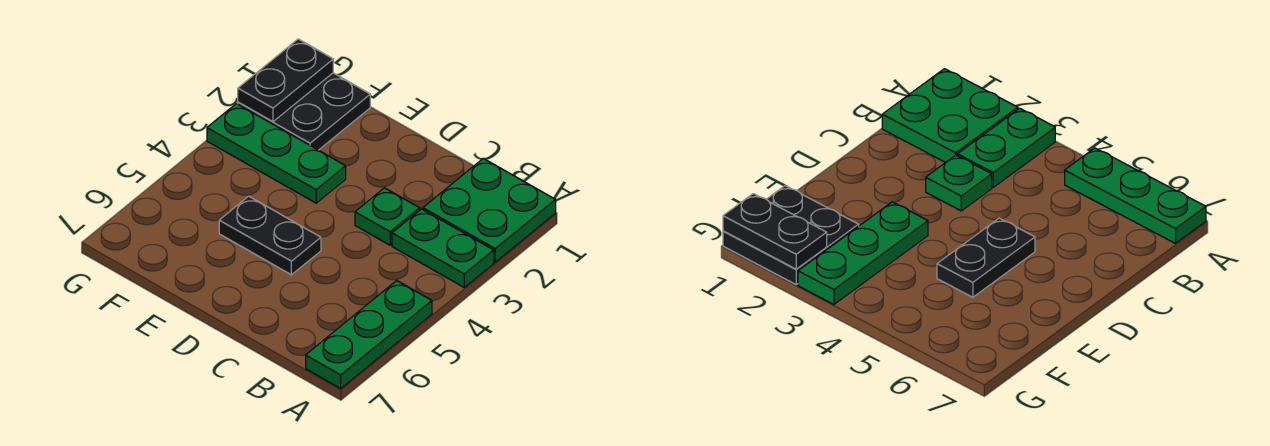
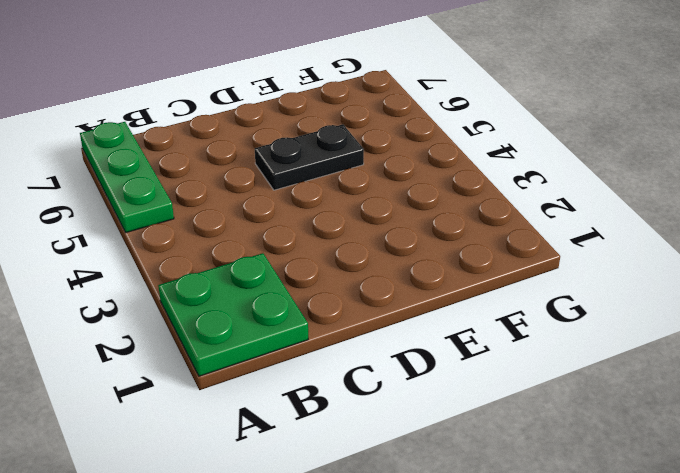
none -> green 1x2 plate [392,209,494,287]
none -> green 1x1 plate [355,188,420,245]

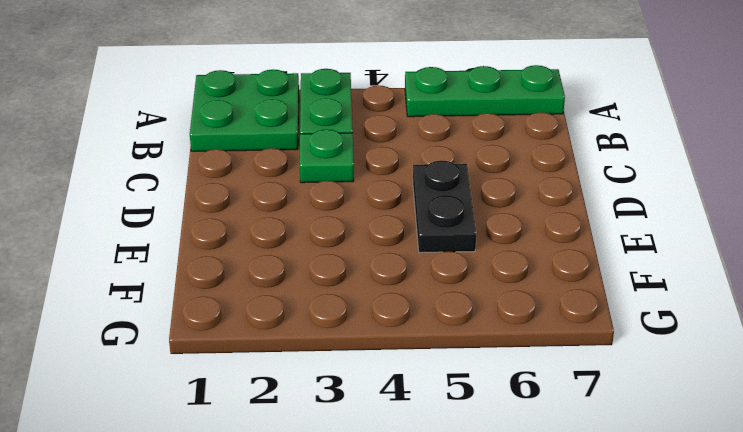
none -> green 1x3 plate [207,104,346,203]
none -> black 2x2 plate [238,73,370,150]

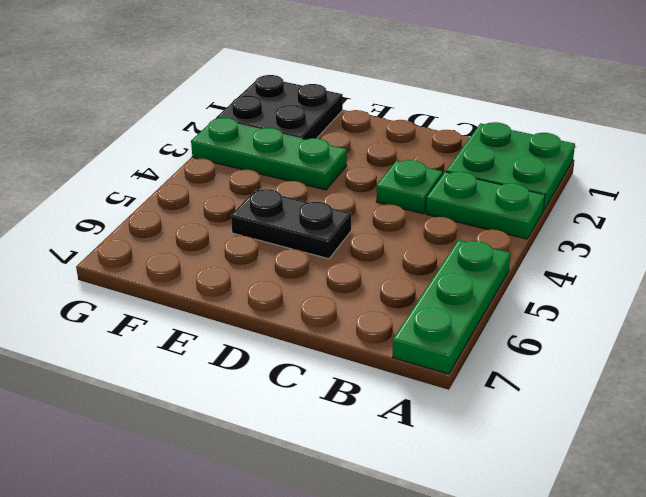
none -> black 1x2 plate [238,39,333,122]

